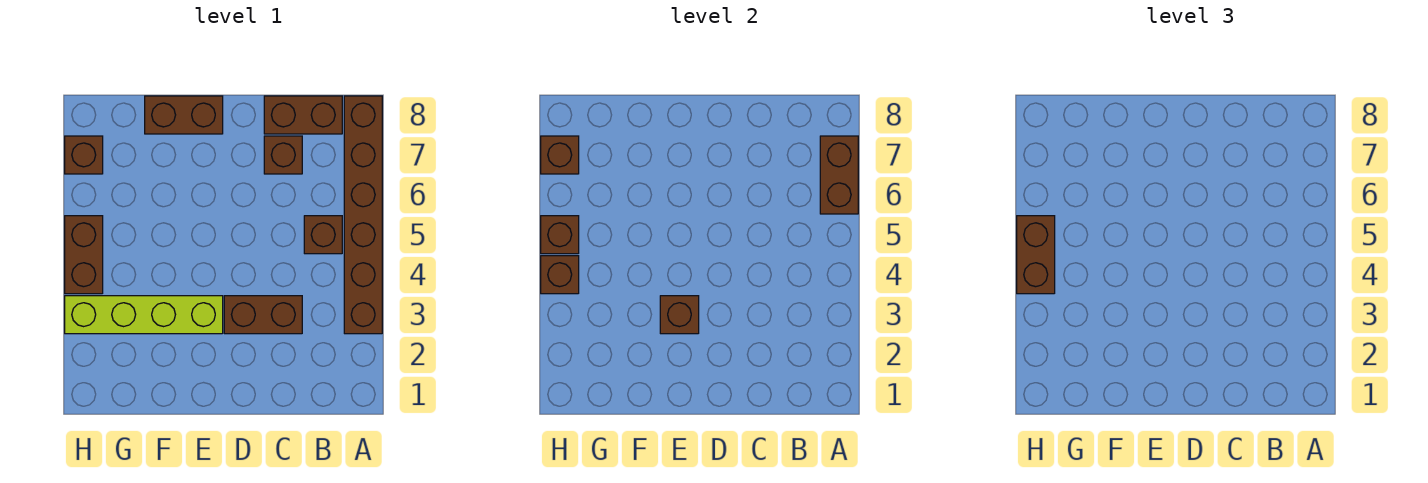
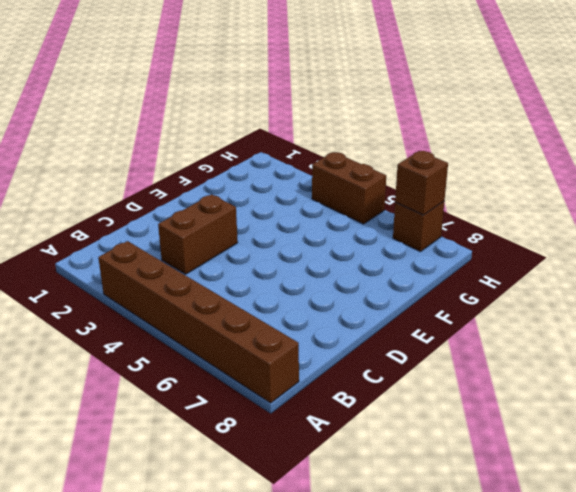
none -> brown 1x1 brick [304,216,342,254]
none -> brown 1x2 brick [264,96,342,134]
none -> brown 1x1 brick [264,136,302,174]

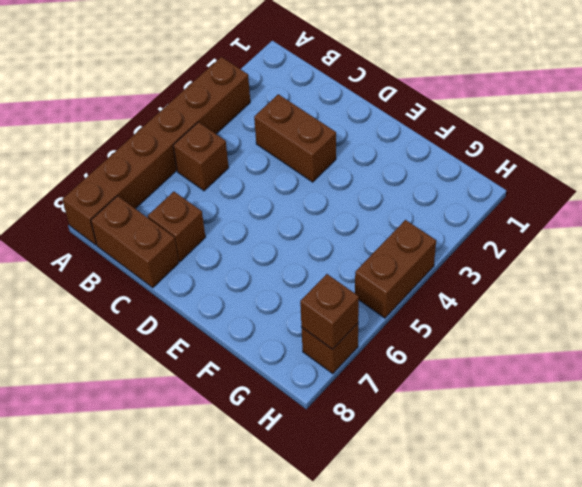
none -> lime 1x4 brick [65,296,223,334]
none -> brown 1x2 brick [145,96,223,134]
none -> brown 1x2 brick [820,136,858,214]

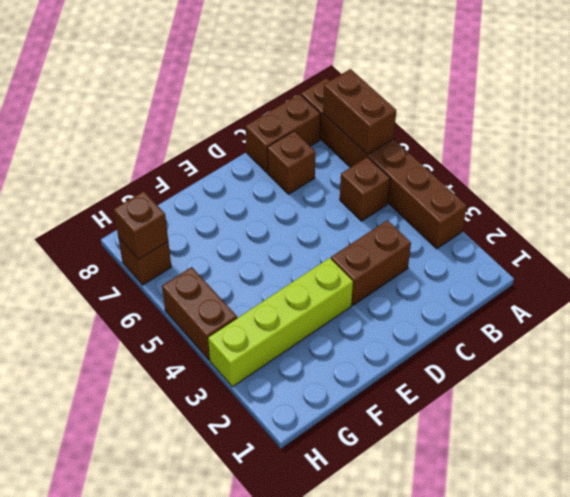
none -> brown 1x2 brick [145,96,223,134]
none -> brown 1x1 brick [660,296,699,334]
none -> brown 1x1 brick [541,256,579,294]

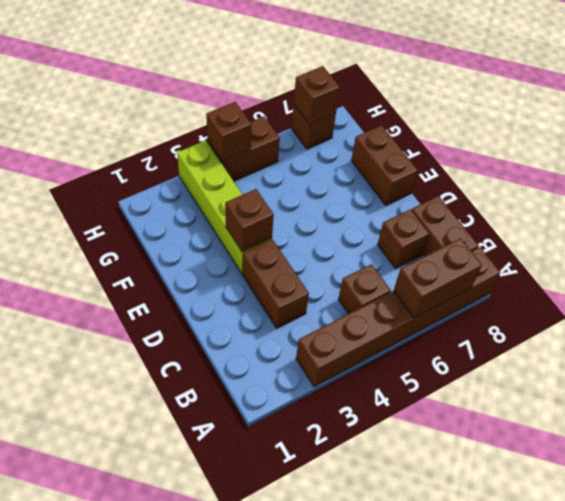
none -> brown 1x1 brick [541,216,579,254]
none -> brown 1x2 brick [1017,216,1055,294]

